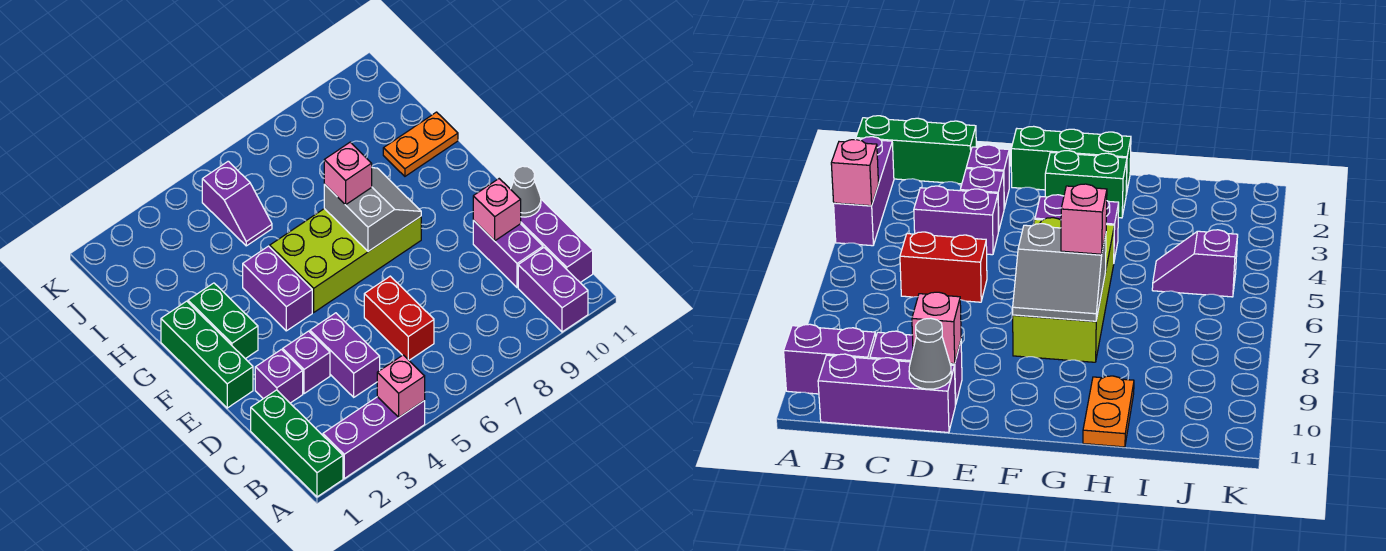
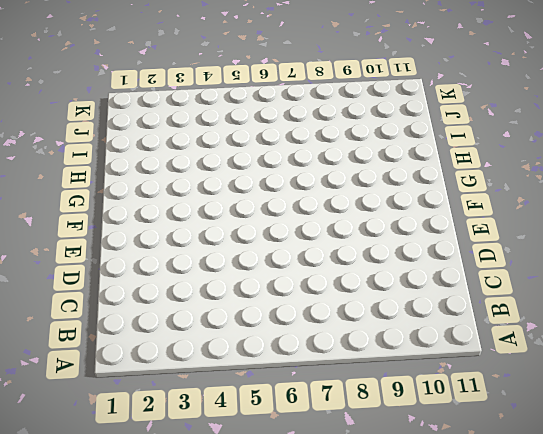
none -> green 1x3 brick [251,390,343,497]
none -> purple 1x3 brick [323,397,425,478]
none -> purple 1x2 brick [518,248,588,332]

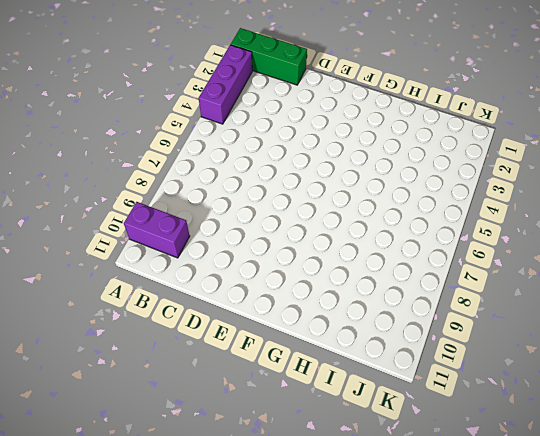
none -> purple 1x3 brick [521,199,593,283]
none -> purple 1x2 brick [310,313,380,397]
none -> red 1x2 brick [364,276,434,360]

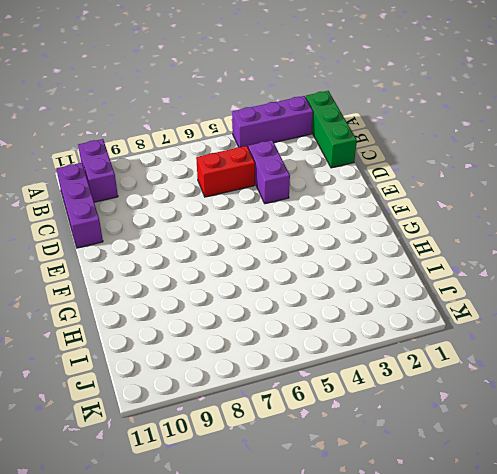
red 1x2 brick [196,146,255,197] -> red 1x2 brick turned to [364,276,434,360]
none -> purple 1x2 brick [473,220,543,288]
none -> purple 1x1 brick [255,349,303,403]
none -> purple 1x1 brick [283,331,330,394]

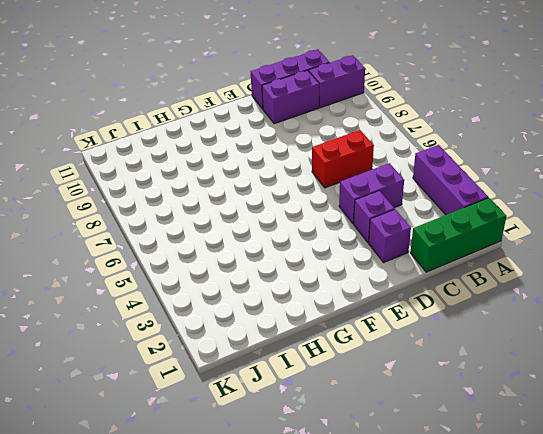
none -> green 1x3 brick [161,301,253,408]
none -> green 1x2 brick [188,283,258,359]
none -> purple 1x2 brick [243,246,312,331]

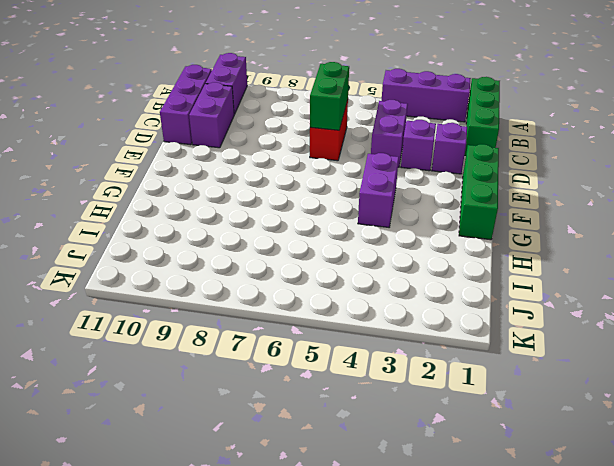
green 1x2 brick [310,62,349,130] -> green 1x2 brick moved to [188,283,258,359]
none -> lime 2x4 brick [270,209,421,312]
none -> orange 1x2 plate [383,112,458,176]
none -> purple 1x2 slope [202,161,272,246]

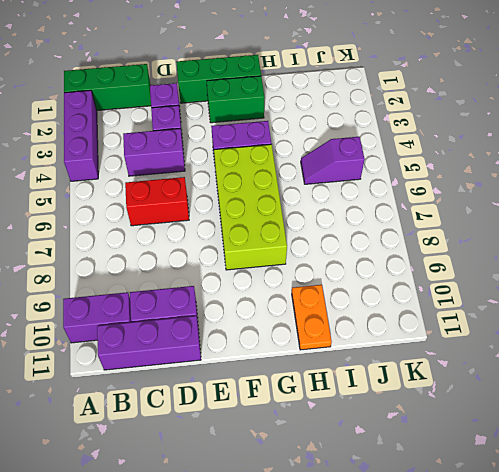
none -> pink 1x1 brick [377,355,425,417]
none -> pink 1x1 brick [473,179,521,241]
none -> grey 1x1 cone [511,166,541,217]

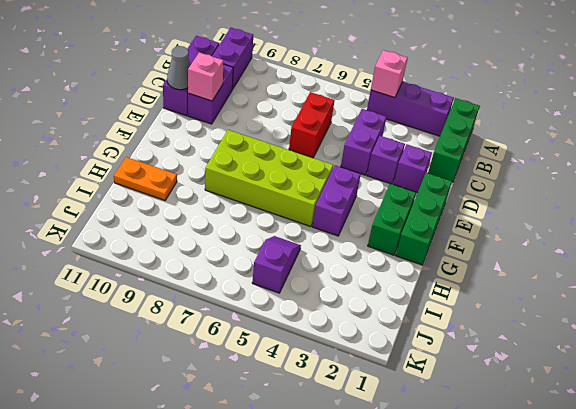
none -> grey 2x2 slope [324,168,421,251]
none -> pink 1x1 brick [324,142,372,205]

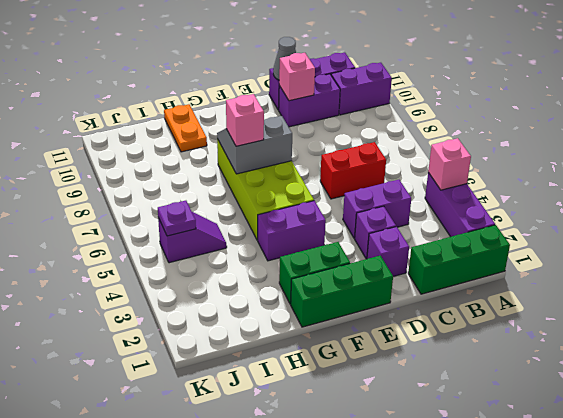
purple 1x1 plate [158,201,196,236] -> none

